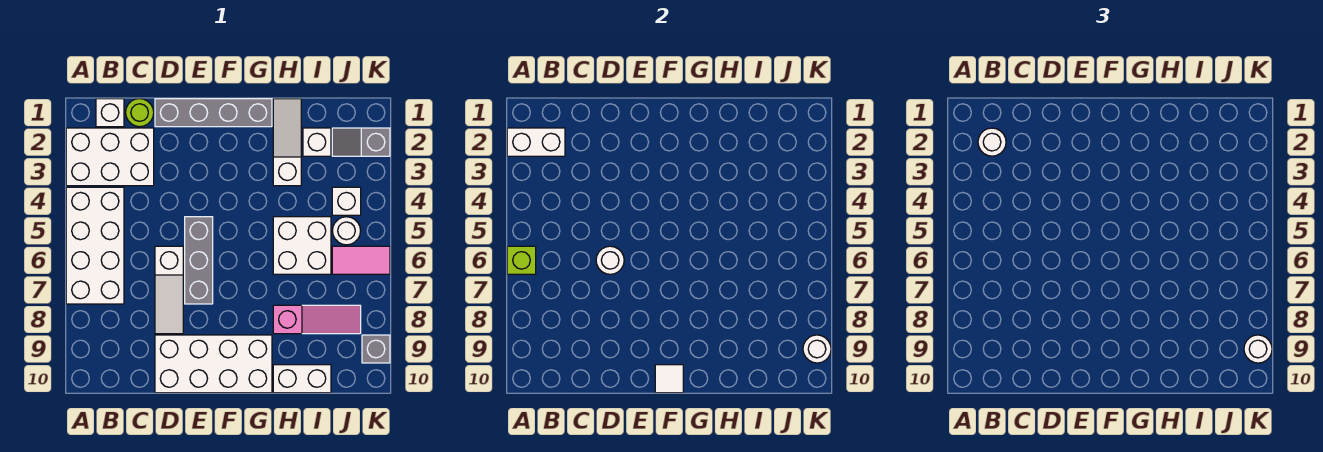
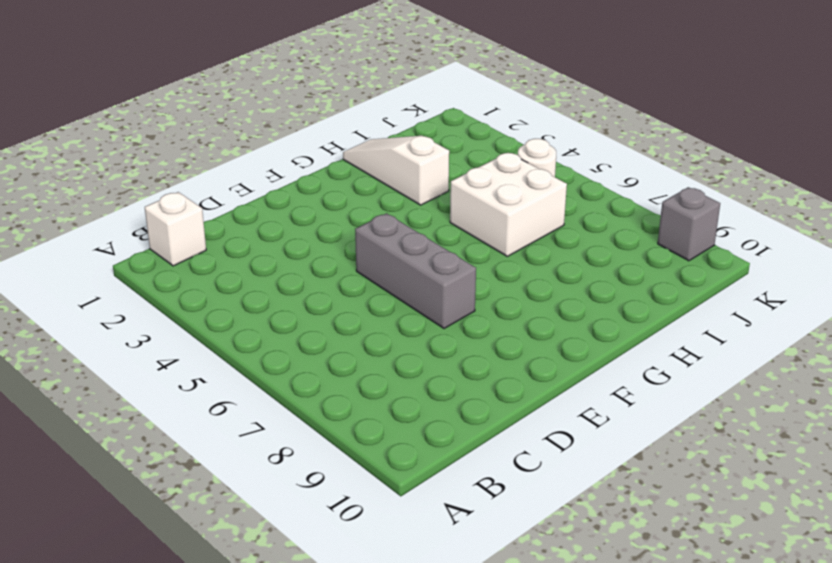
none -> white 2x3 brick [66,128,154,186]
none -> white 2x4 brick [66,187,124,304]
none -> lime 1x1 round brick [126,99,154,127]

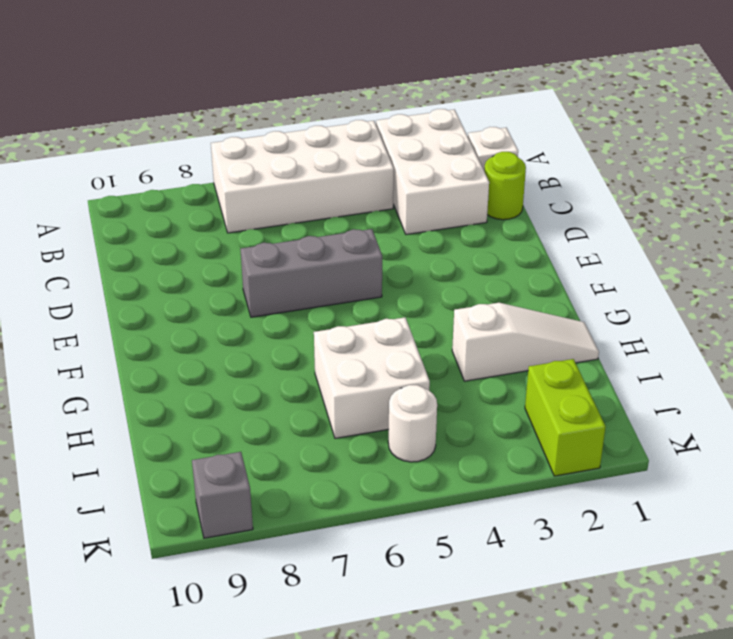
lime 1x2 brick [525,359,606,476] -> grey 1x2 slope [332,128,390,156]
none -> grey 1x4 brick [155,99,272,127]
none -> white 1x3 slope [155,246,183,334]
none -> white 2x4 brick [155,335,272,393]

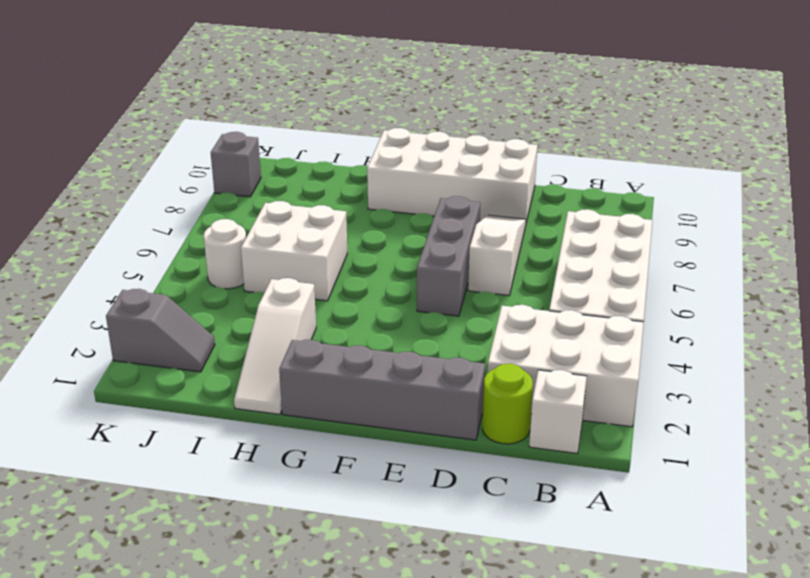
none -> pink 1x3 slope [273,305,361,334]
none -> white 1x2 brick [273,365,331,393]
none -> white 1x1 brick [303,128,331,156]

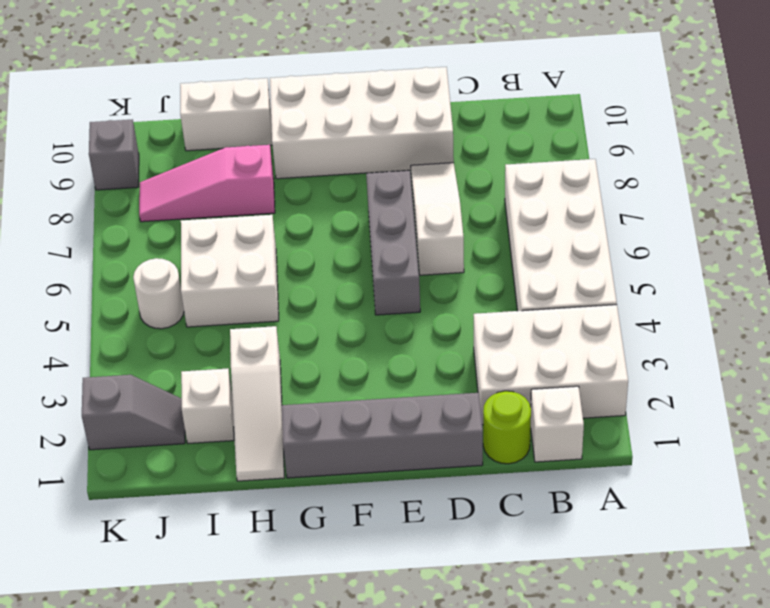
none -> white 1x1 brick [332,187,361,215]
none -> pink 1x2 tile [332,246,390,274]
none -> white 1x2 brick [507,128,565,156]

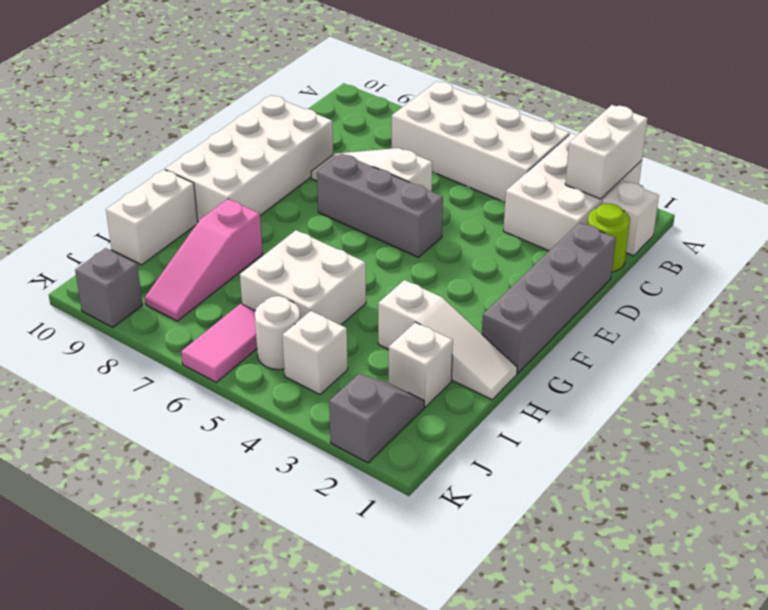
none -> lime 1x1 brick [507,246,536,274]
none -> white 1x1 round brick [596,246,624,274]
none -> white 1x1 tile [655,365,683,393]

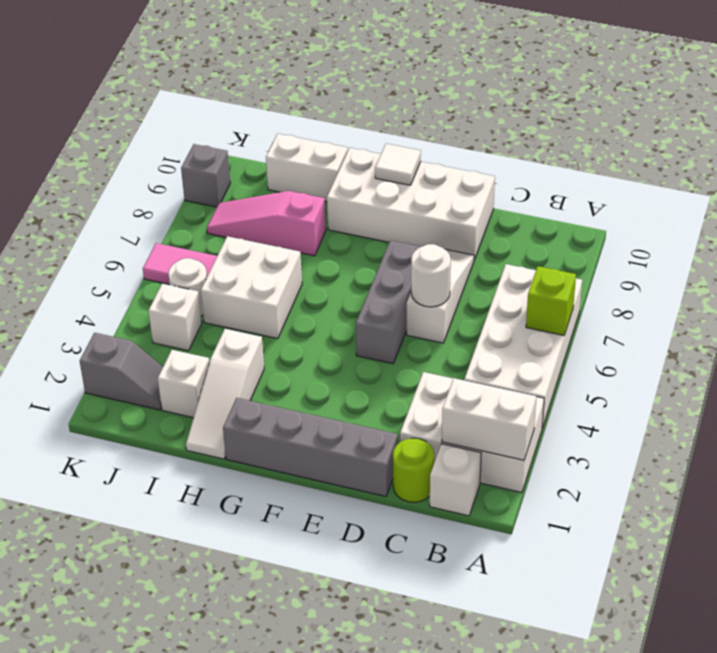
none -> white 1x1 round brick [803,335,831,363]
none -> white 1x1 round brick [978,128,1006,156]
none -> white 1x1 round brick [1244,335,1272,363]

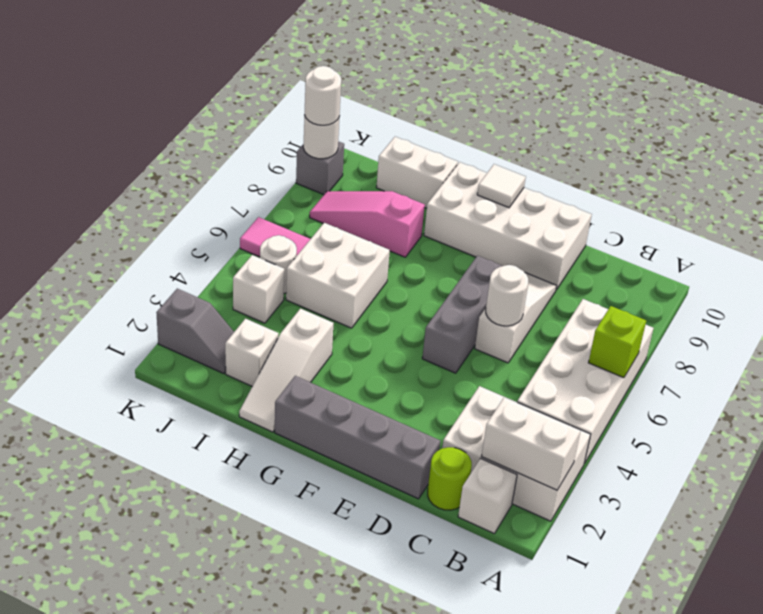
none -> white 1x1 round brick [978,128,1006,156]

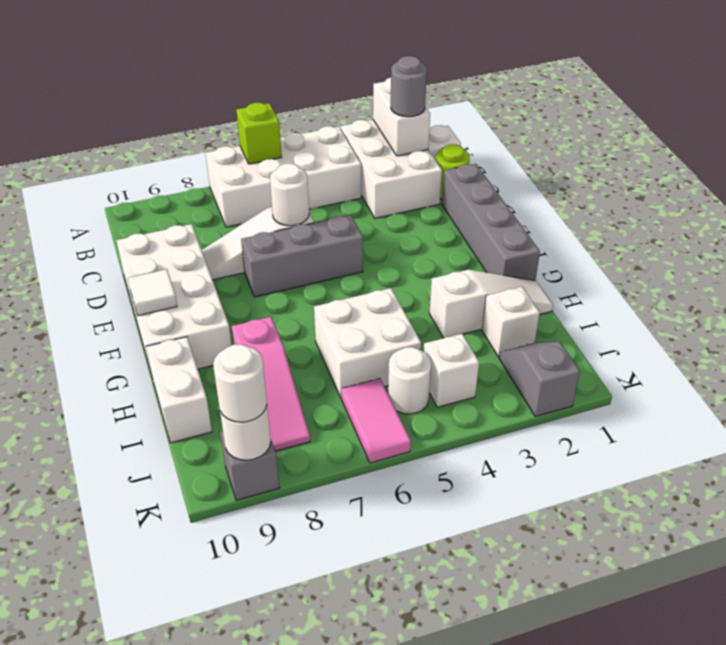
grey 1x1 round brick [391,56,427,117] -> white 1x1 round brick [978,128,1006,156]

